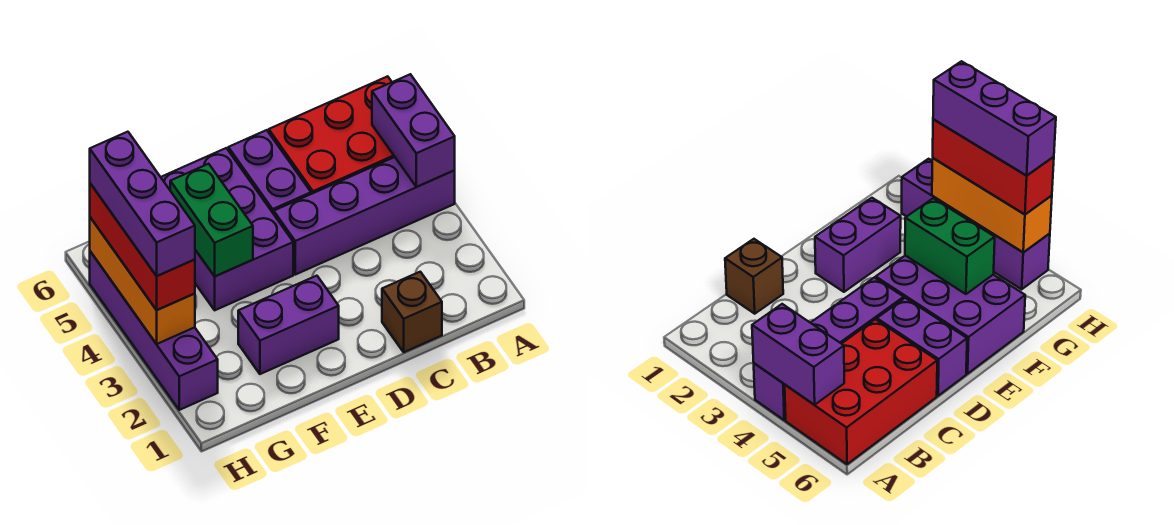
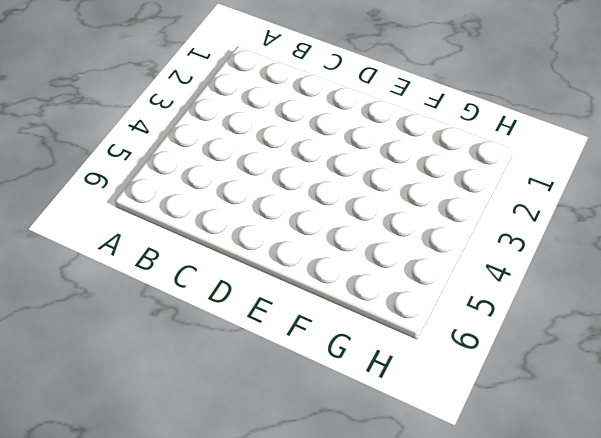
none -> purple 1x4 brick [274,157,455,275]
none -> red 2x3 brick [269,76,395,194]
none -> brown 1x1 brick [382,272,442,352]

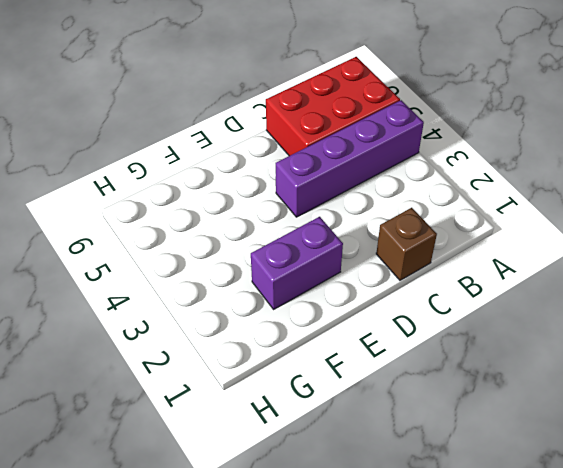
none -> purple 1x2 brick [228,130,311,214]
none -> purple 2x3 brick [161,148,293,310]
none -> purple 1x4 brick [90,251,218,410]

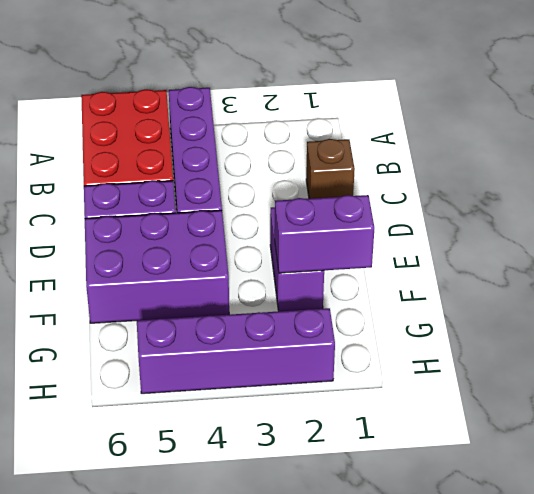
purple 1x2 brick [275,195,374,273] -> purple 1x2 brick moved to [372,74,455,187]
none -> green 1x2 brick [170,164,253,276]
none -> orange 1x3 brick [90,217,195,344]
none -> red 1x3 brick [90,183,195,310]

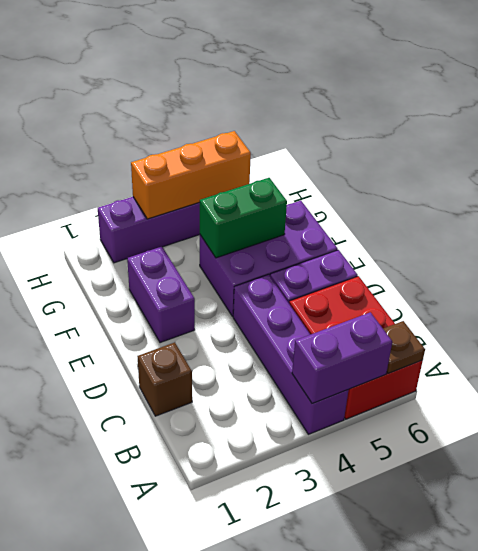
brown 1x1 plate [383,321,425,374] -> none
none -> red 1x3 brick [90,183,195,310]
none -> purple 1x3 brick [90,132,195,276]

